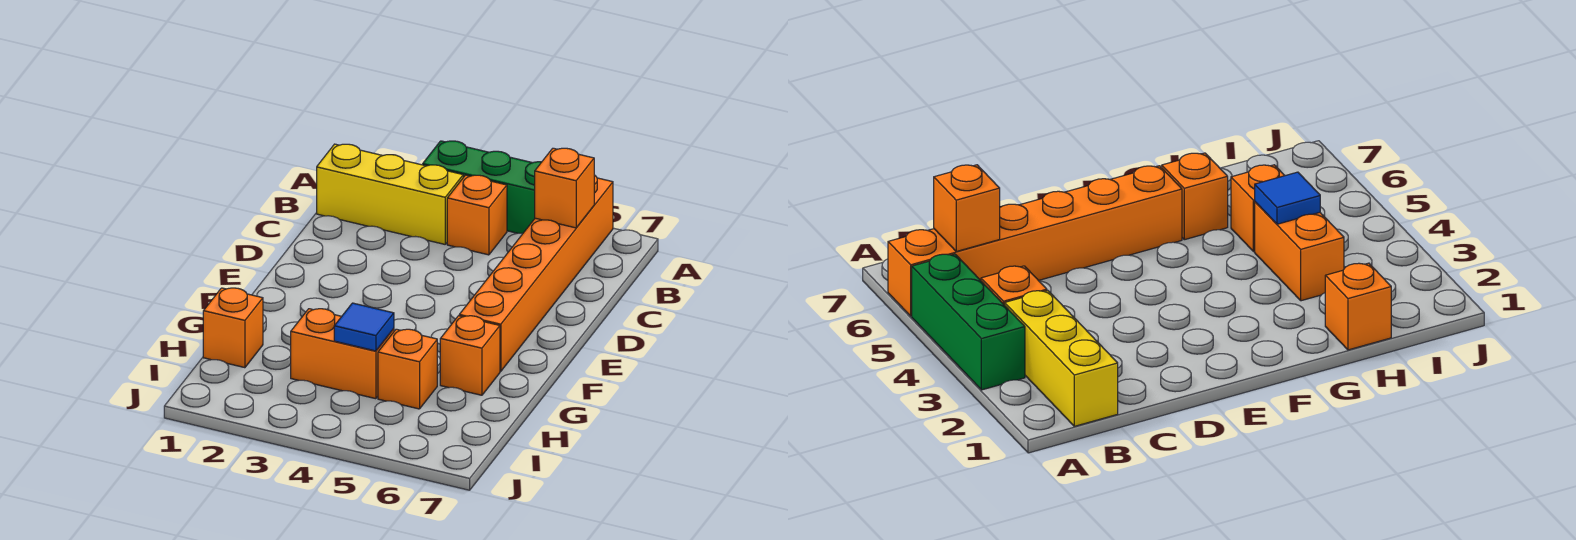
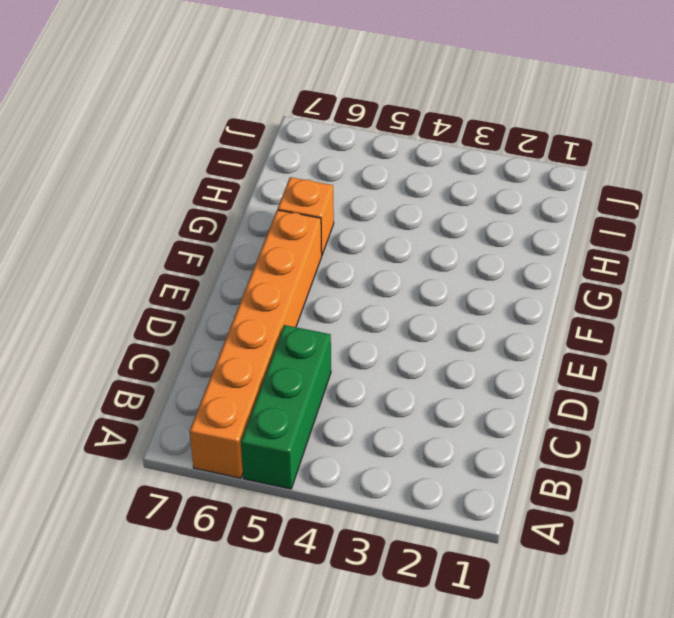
green 1x3 brick [241,325,331,489] -> green 1x3 brick turned to [423,141,541,233]
none -> yellow 1x3 brick [317,144,463,244]
none -> orange 1x1 brick [447,175,507,255]

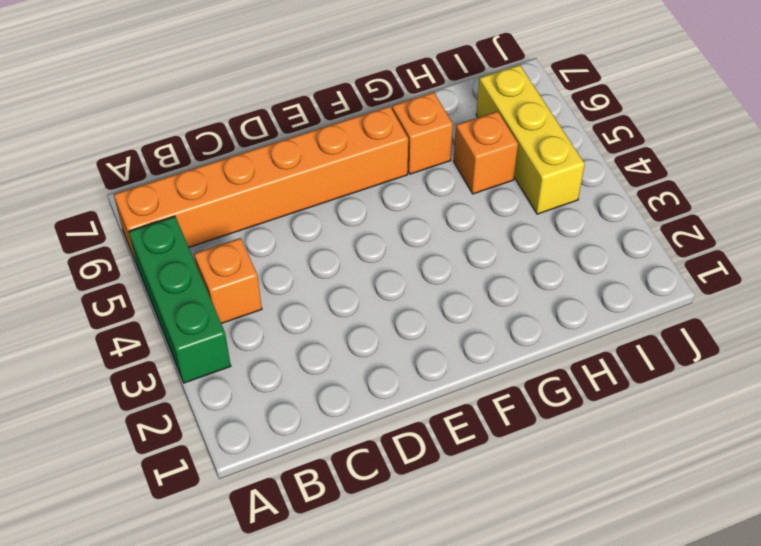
yellow 1x3 brick [476,65,585,214] -> yellow 1x3 brick moved to [317,144,463,244]
none -> orange 1x1 brick [203,288,263,368]
none -> orange 1x2 brick [291,309,394,399]

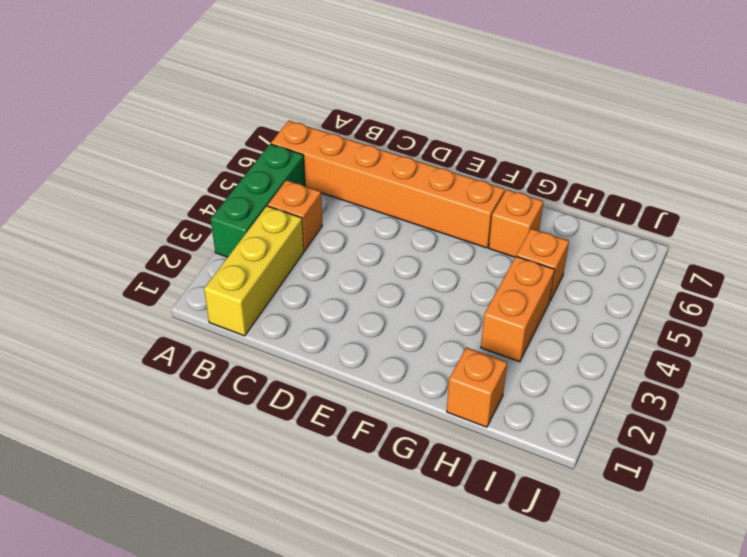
none -> orange 1x1 brick [535,148,594,228]
none -> blue 1x1 tile [334,303,394,351]

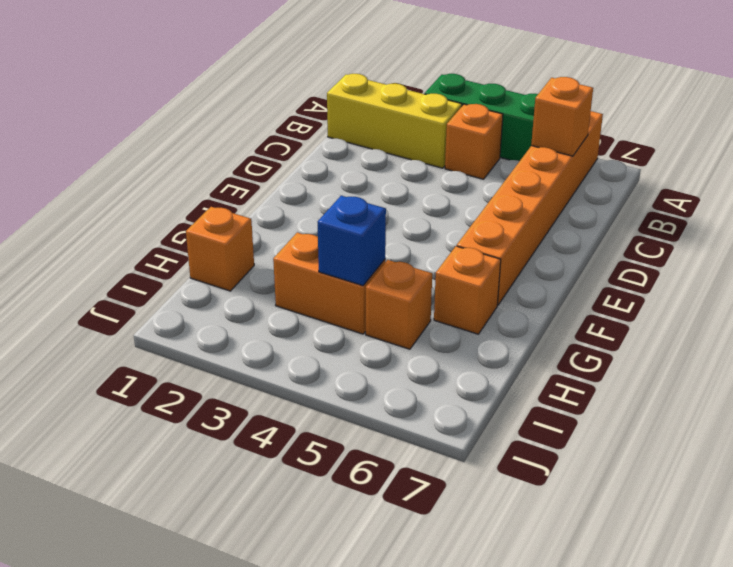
blue 1x1 brick [318,196,386,286] -> blue 1x1 tile [334,303,394,351]

